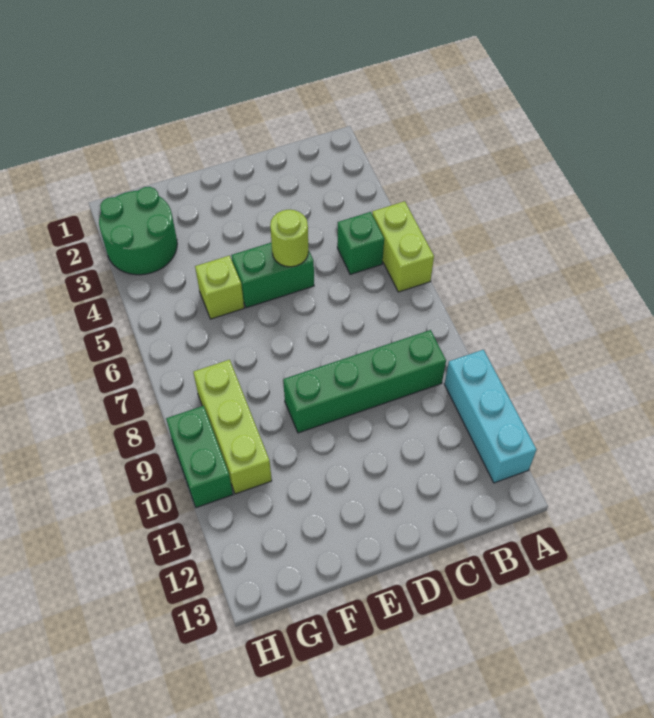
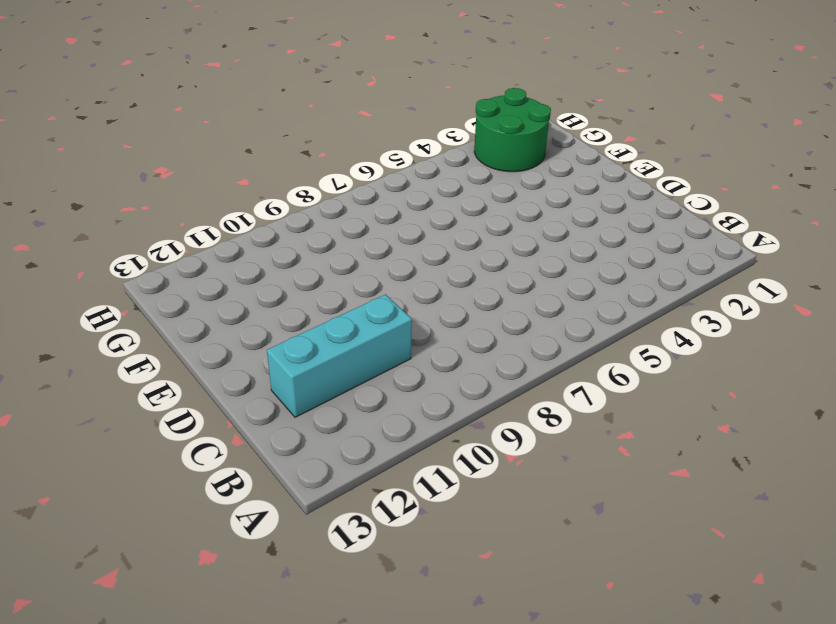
cyan 1x3 brick [267,294,412,417] -> cyan 1x3 brick moved to [444,350,536,483]
none -> lime 1x2 brick [372,201,434,292]
none -> green 1x1 brick [337,212,384,275]

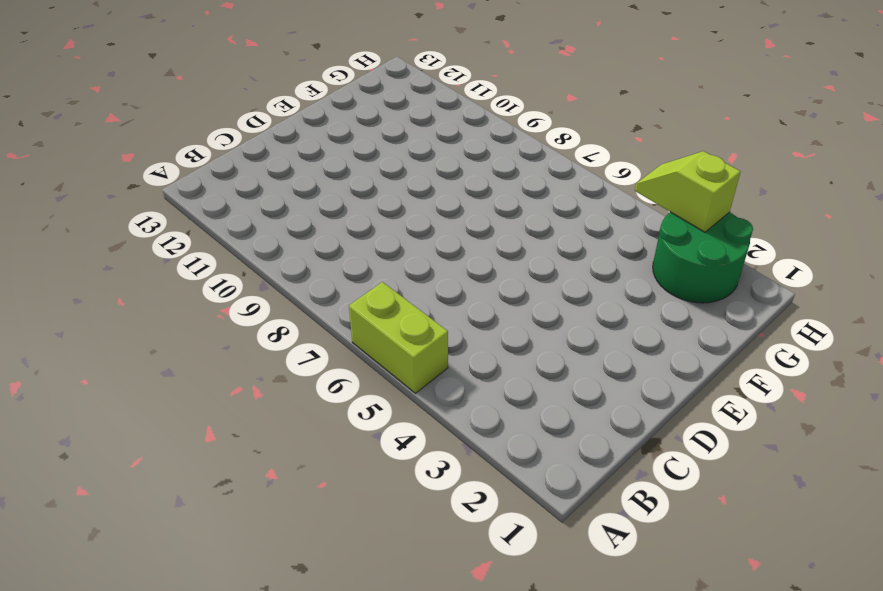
lime 1x2 slope [635,151,741,232] -> none
none -> cyan 1x3 brick [444,350,536,483]
none -> green 1x1 brick [337,212,384,275]

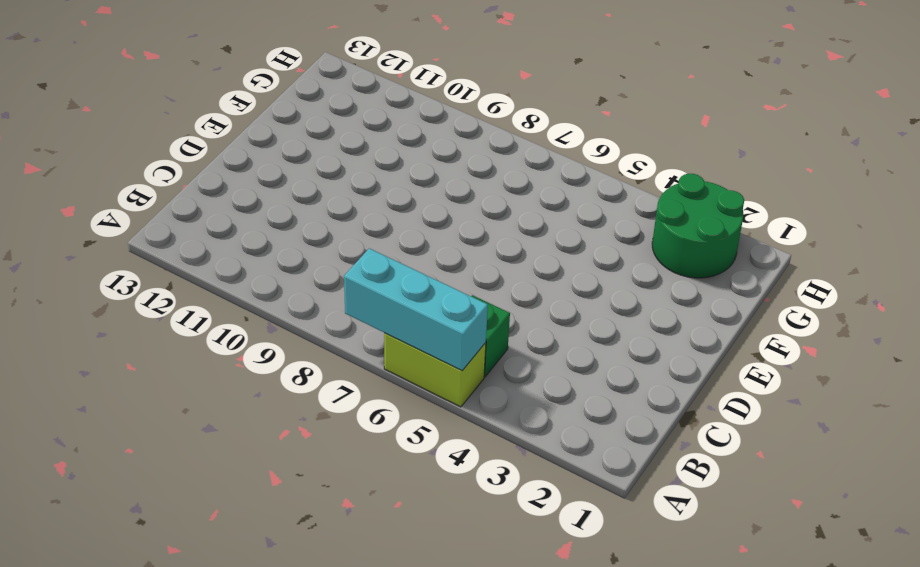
cyan 1x3 brick [344,248,488,371] -> cyan 1x3 brick moved to [444,350,536,483]
none -> green 1x4 brick [283,330,446,433]
none -> green 1x2 brick [231,243,314,308]

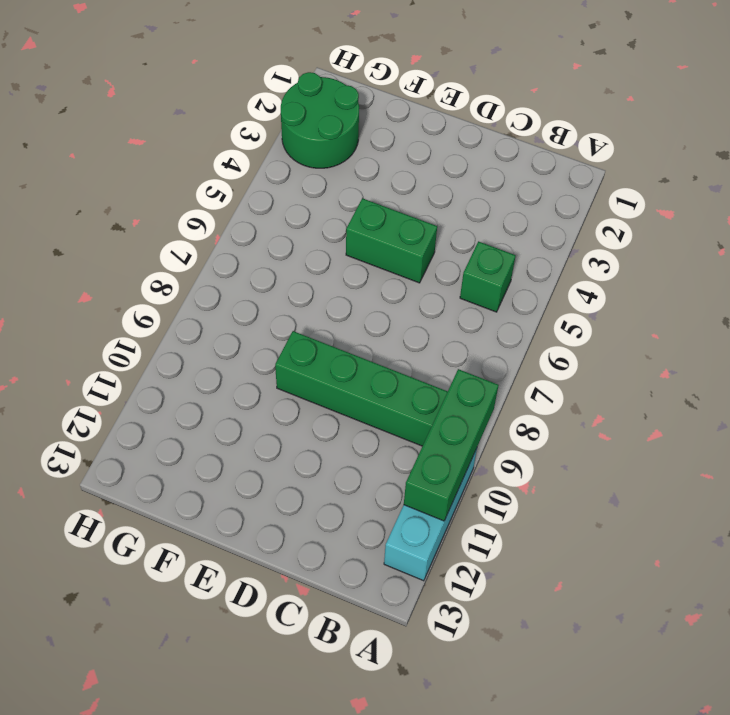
green 1x3 brick [404,369,499,521] -> none
none -> lime 1x2 brick [372,201,434,292]
none -> lime 1x1 brick [195,256,244,319]

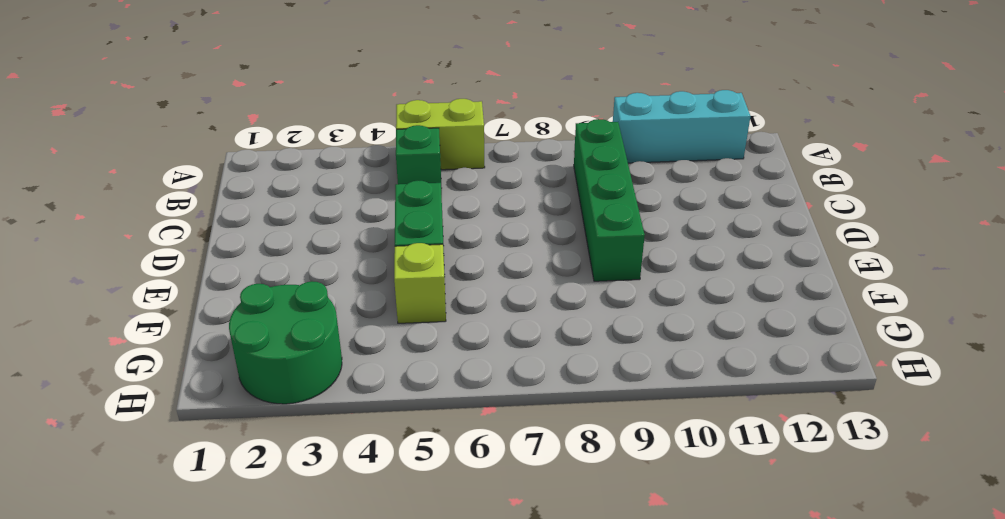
none -> lime 1x3 brick [193,360,272,494]
none -> green 1x2 brick [166,406,233,508]

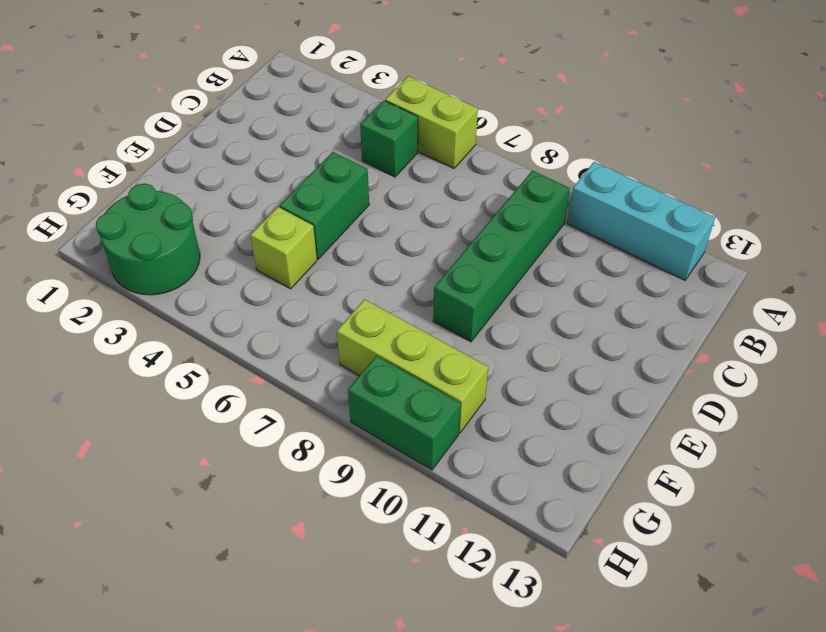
none -> lime 1x1 round brick [270,210,308,267]

